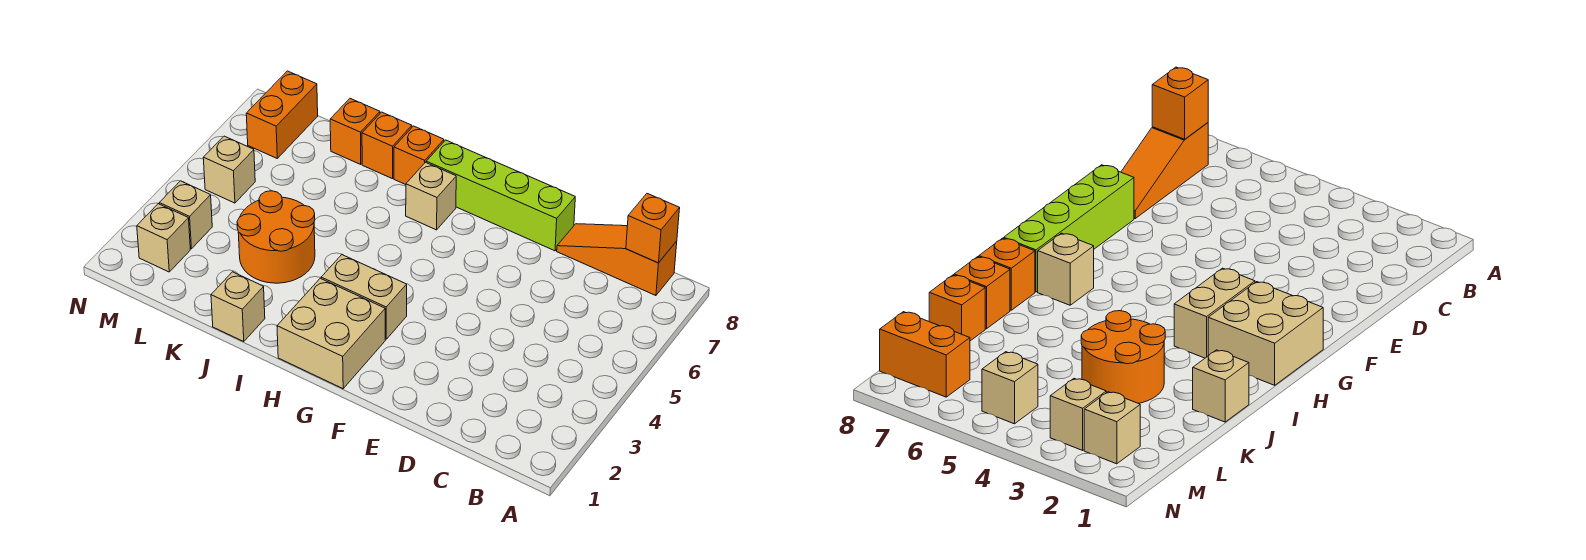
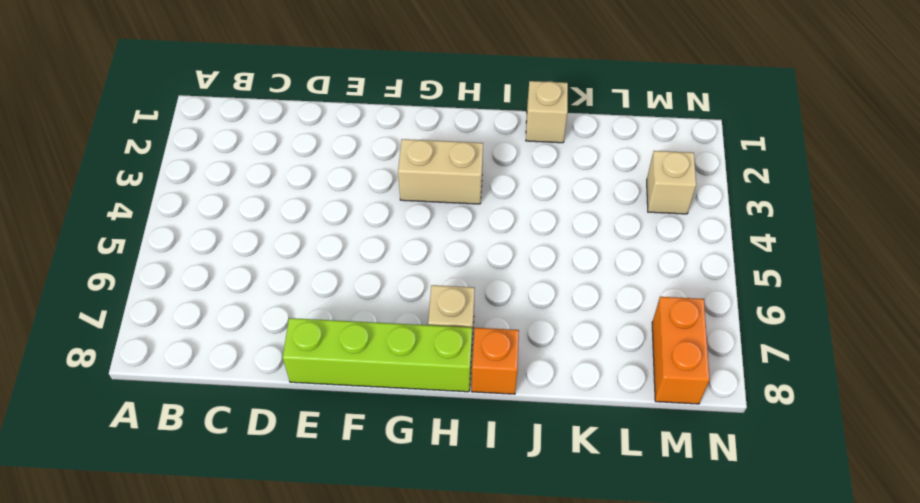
none -> orange 1x3 slope [557,224,677,296]
none -> tan 2x2 brick [277,278,385,389]
none -> orange 2x2 round brick [237,191,315,283]

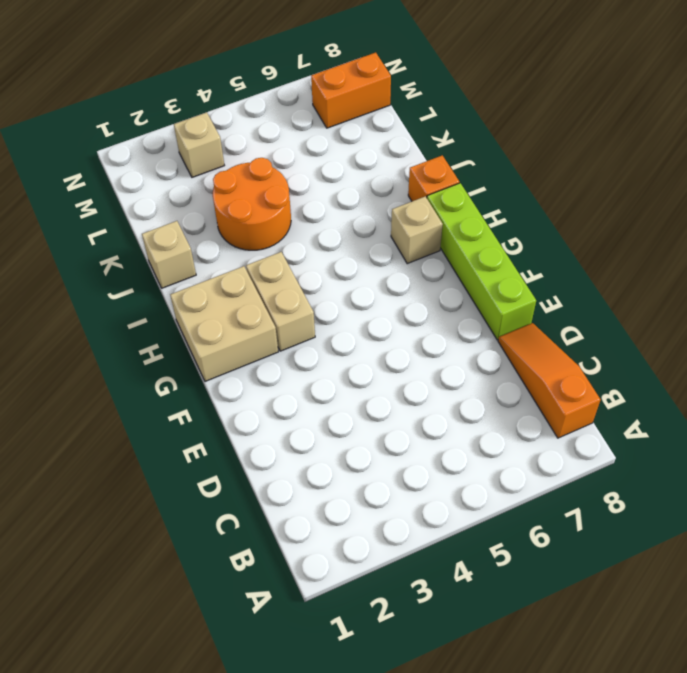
none -> orange 1x1 brick [362,112,412,179]
none -> orange 1x1 brick [330,99,380,165]
none -> tan 1x1 brick [137,204,190,272]

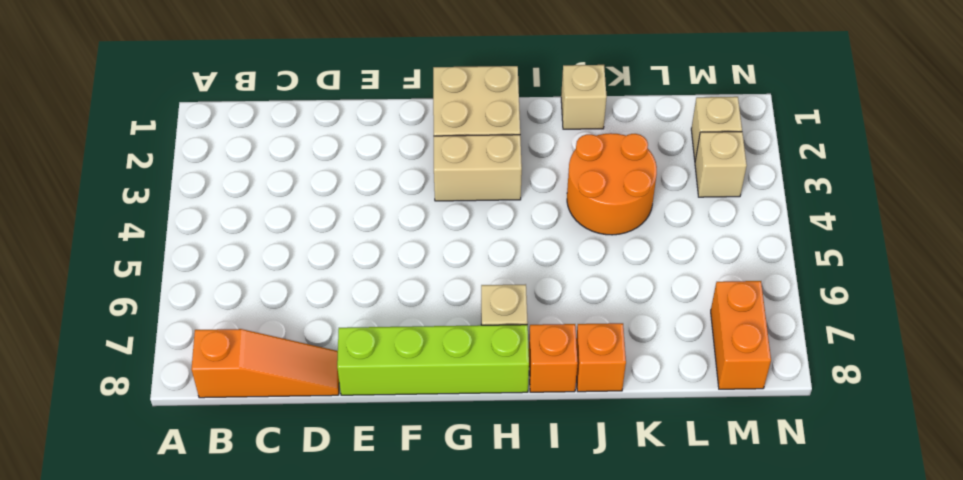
none -> orange 1x1 brick [330,99,380,165]
none -> tan 1x1 brick [203,136,255,203]
none -> orange 1x1 brick [626,194,680,263]

